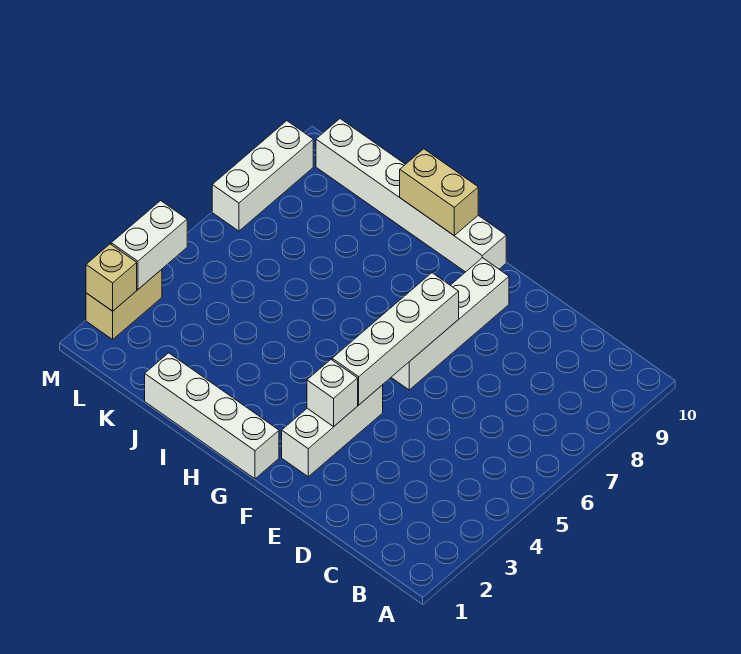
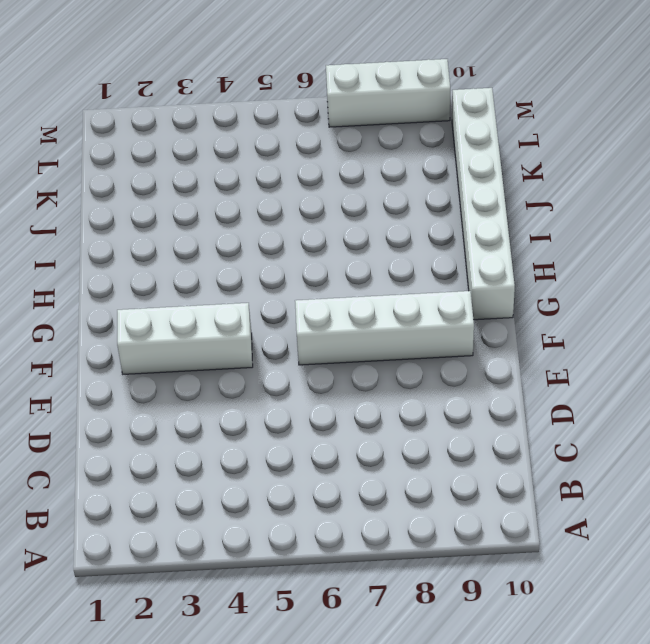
none -> white 1x4 brick [145,353,279,479]
none -> tan 1x2 brick [86,269,162,339]

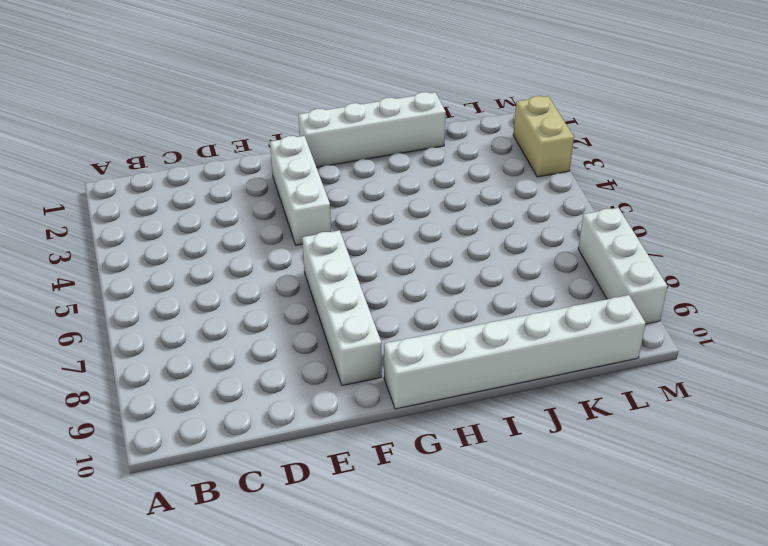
none -> white 1x1 brick [307,360,358,427]
none -> white 1x4 brick [332,273,459,405]

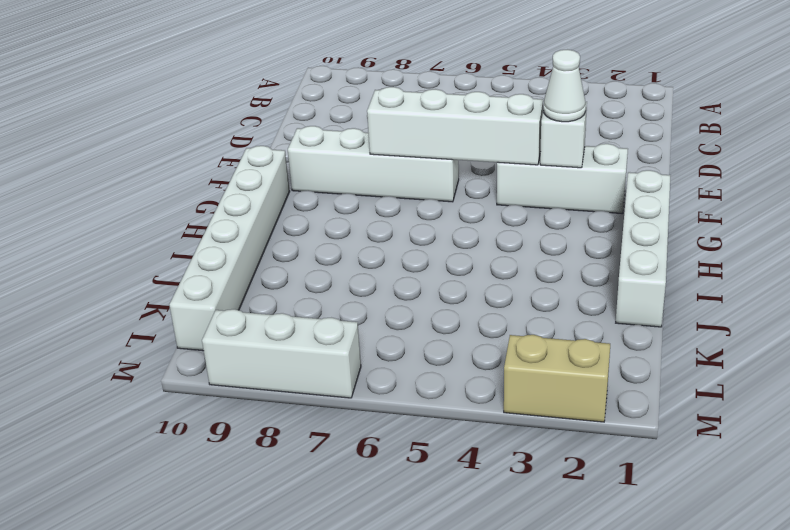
white 1x1 cone [543,49,586,122] -> none
none -> tan 1x2 brick [400,149,478,235]
none -> tan 1x1 brick [86,244,137,311]

